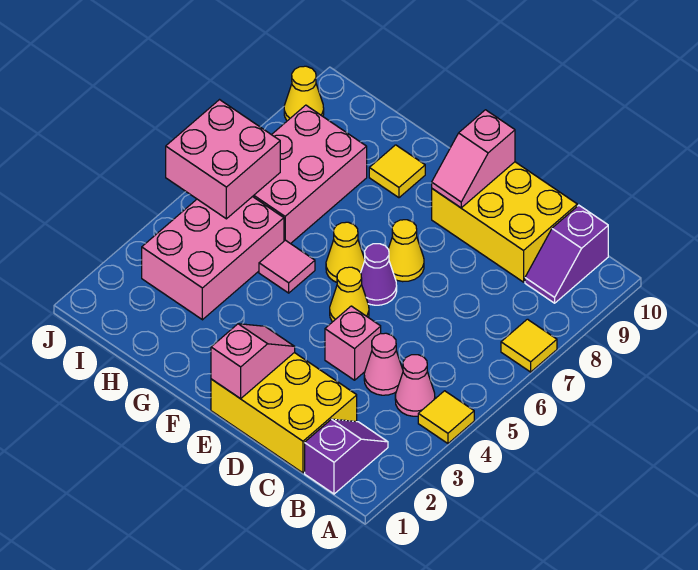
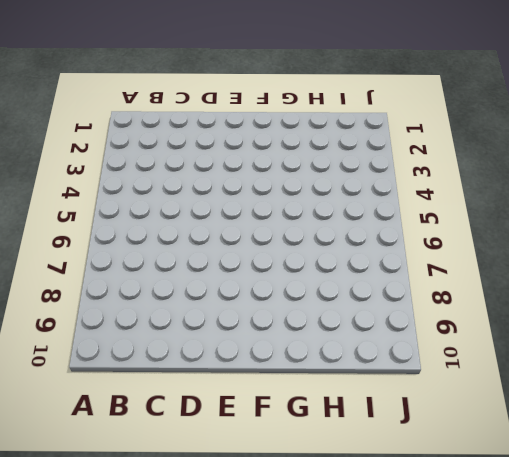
none -> yellow 1x1 tile [418,391,474,444]
none -> yellow 1x1 tile [501,319,557,372]
none -> purple 1x2 slope [305,419,388,494]

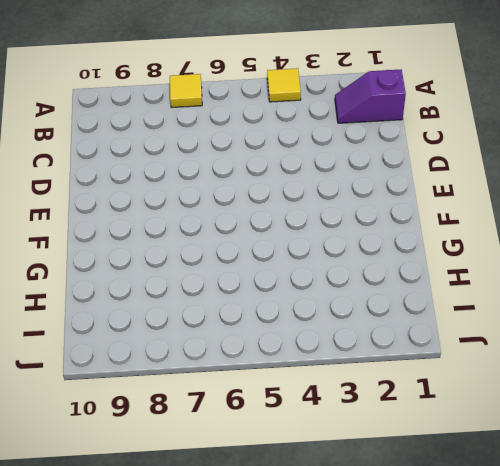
none -> pink 1x1 cone [395,355,435,416]
none -> purple 1x2 slope [525,205,608,303]
none -> yellow 2x3 brick [211,353,357,473]

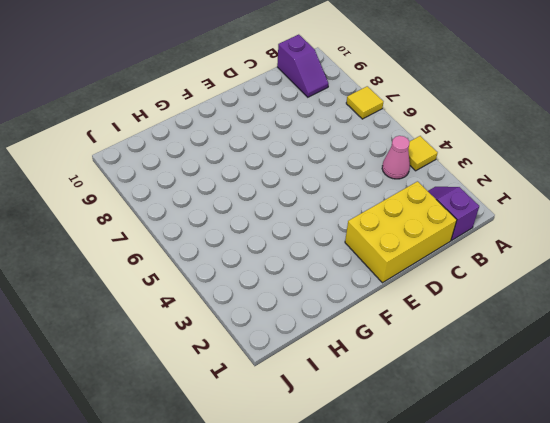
none -> pink 1x1 cone [364,333,403,395]
none -> yellow 2x3 brick [432,162,577,282]
none -> pink 1x1 brick [325,306,381,380]

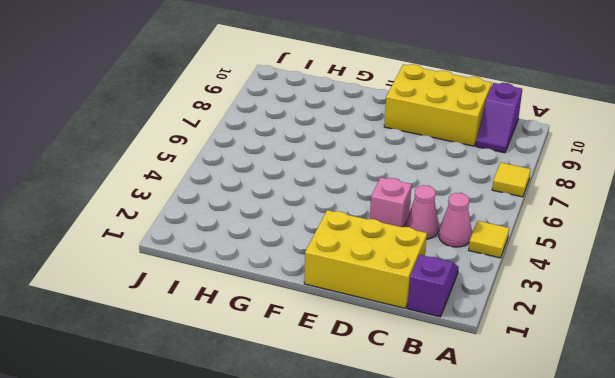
none -> yellow 1x1 cone [330,267,369,322]
none -> purple 1x1 cone [361,244,397,305]
none -> yellow 1x1 cone [388,220,424,282]

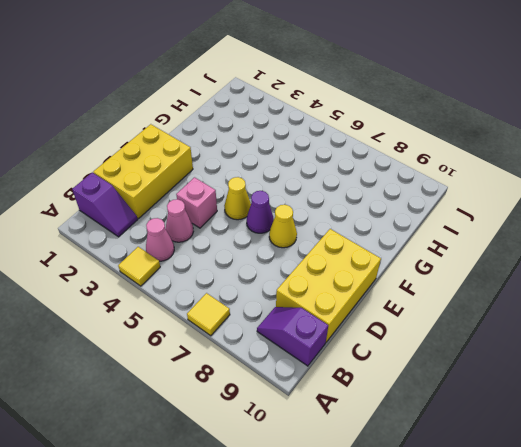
none -> yellow 1x1 cone [326,222,365,282]
none -> pink 1x1 tile [259,240,315,293]
none -> yellow 1x1 tile [369,145,425,198]

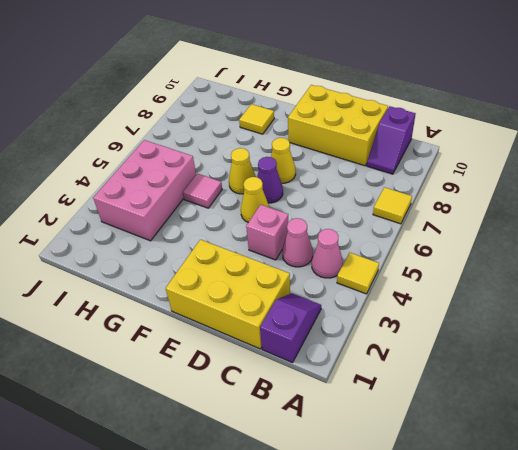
none -> pink 2x3 brick [253,105,367,244]
none -> yellow 1x1 cone [284,66,324,121]
none -> pink 1x2 slope [211,324,295,399]

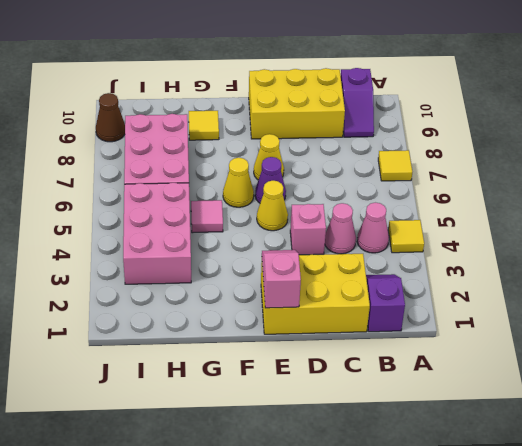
brown 1x1 cone [96,93,125,142] -> yellow 1x1 cone [284,66,324,121]
none -> pink 1x2 slope [432,110,515,208]
none -> pink 2x2 brick [166,100,280,219]

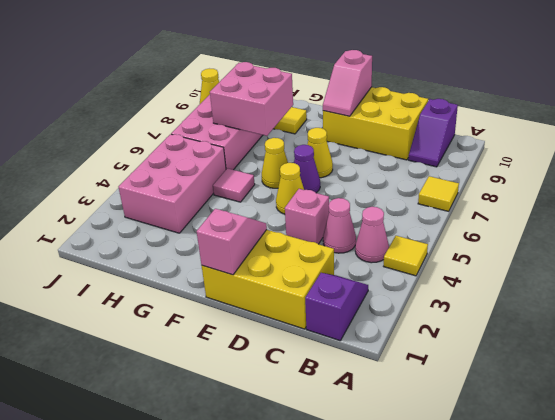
pink 2x2 brick [210,62,293,136] -> pink 2x2 brick moved to [166,100,280,219]

